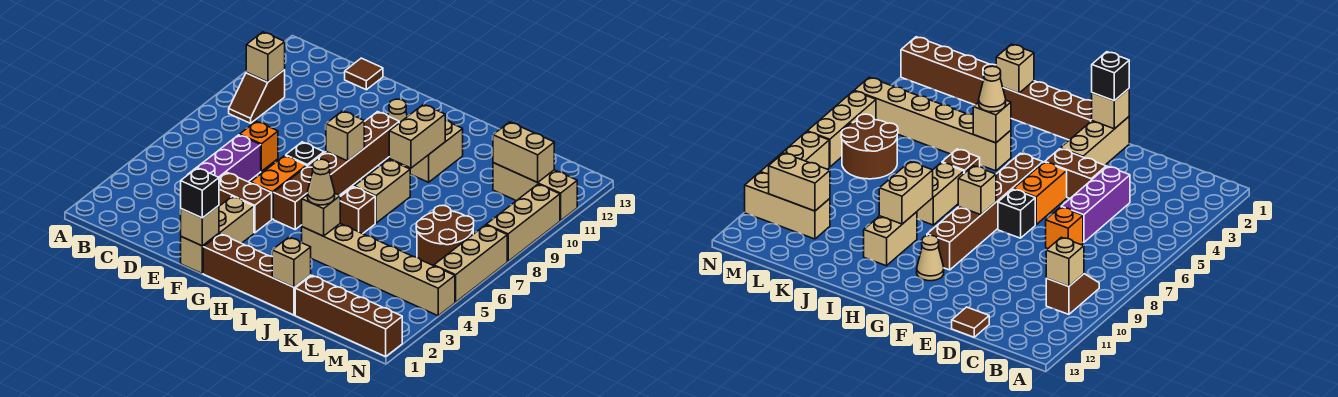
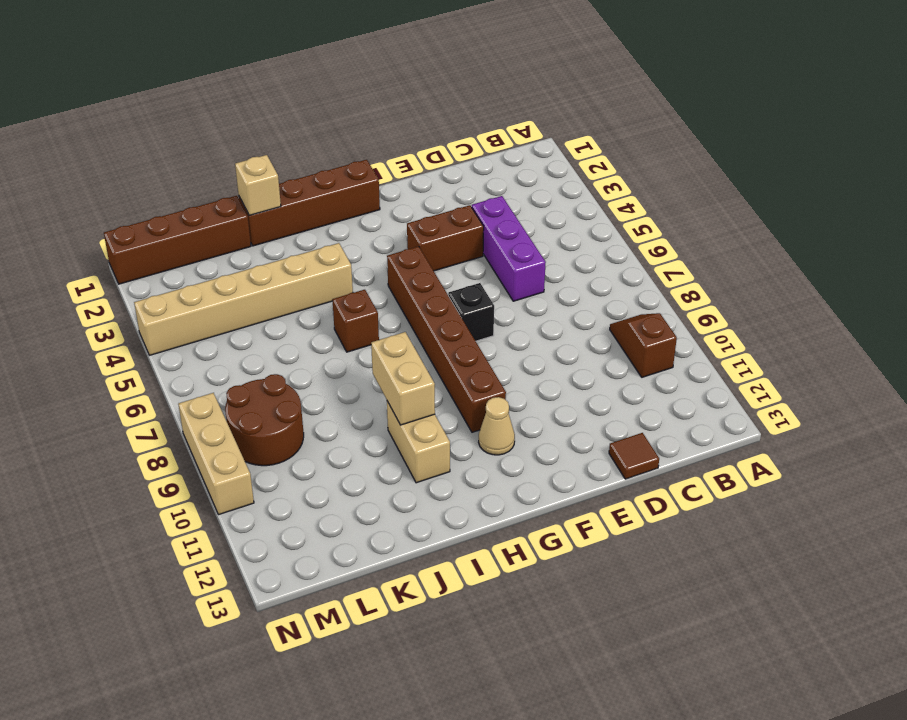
brown 2x2 round brick [225,374,304,466] -> brown 2x2 round brick moved to [416,205,474,266]
none -> orange 1x1 brick [240,121,278,171]
none -> tan 1x3 brick [181,196,254,273]
none -> orange 1x2 brick [251,156,307,219]

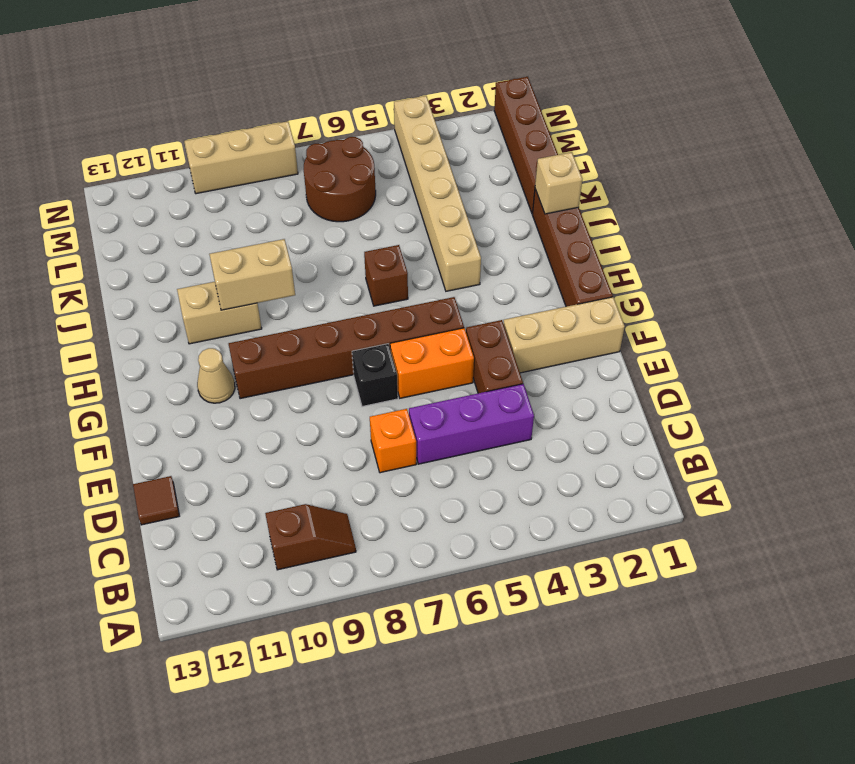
none -> tan 1x2 brick [354,160,410,223]
none -> tan 1x3 brick [493,163,577,221]
none -> tan 1x3 brick [434,225,507,302]

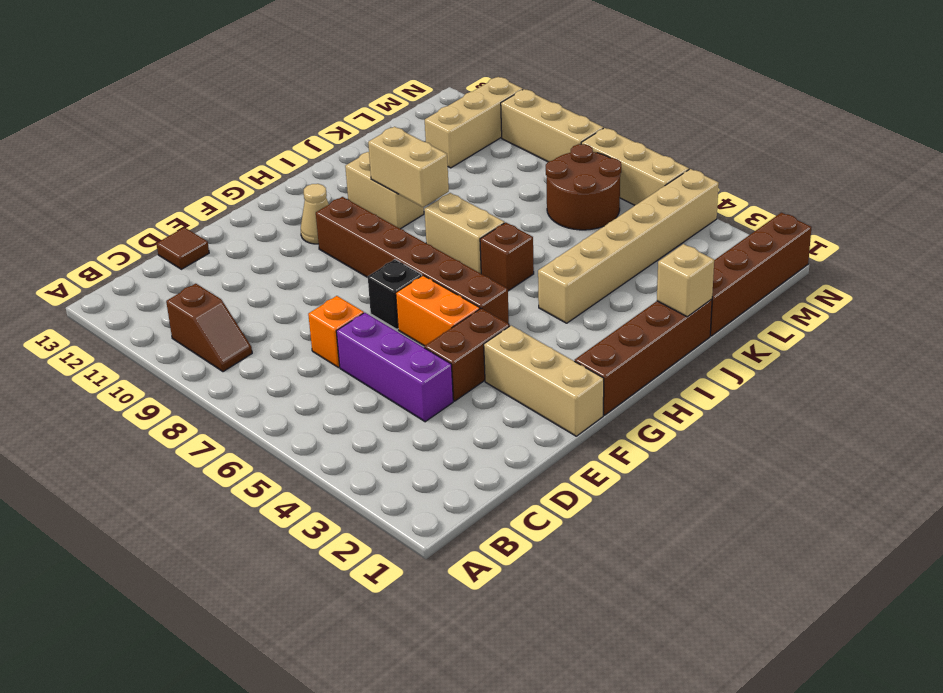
none -> tan 1x1 brick [246,32,285,82]
none -> tan 1x1 brick [180,206,219,246]
none -> tan 1x1 brick [326,111,364,161]

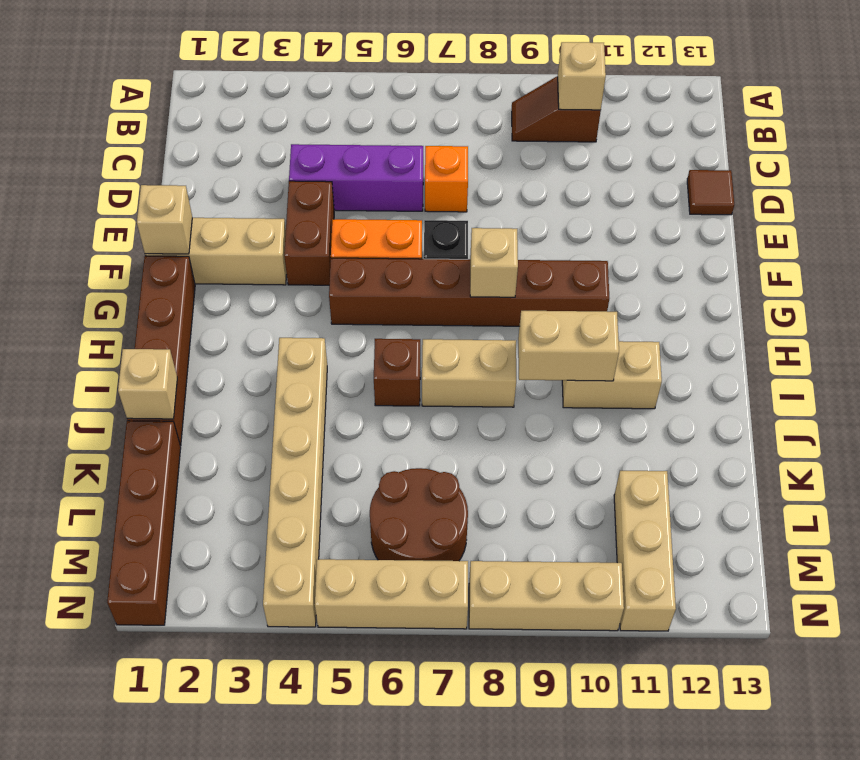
none -> tan 1x1 cone [388,99,407,123]
none -> tan 1x1 brick [302,194,340,236]
none -> tan 1x2 brick [493,122,554,182]

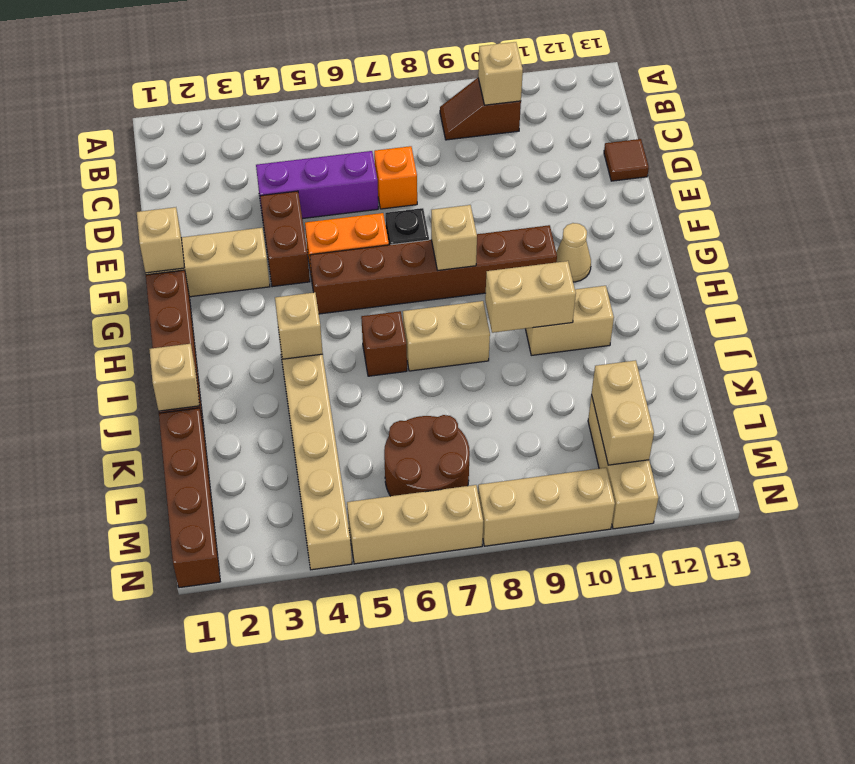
none -> black 1x1 brick [181,168,219,218]
none -> tan 1x1 cone [307,159,335,205]

